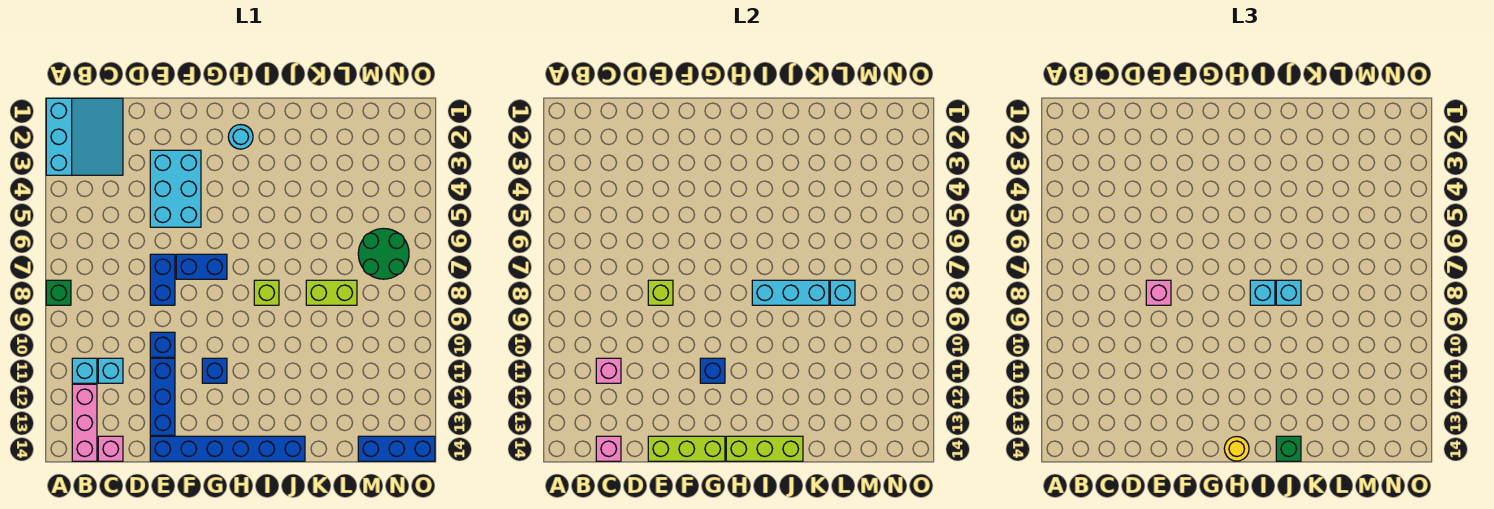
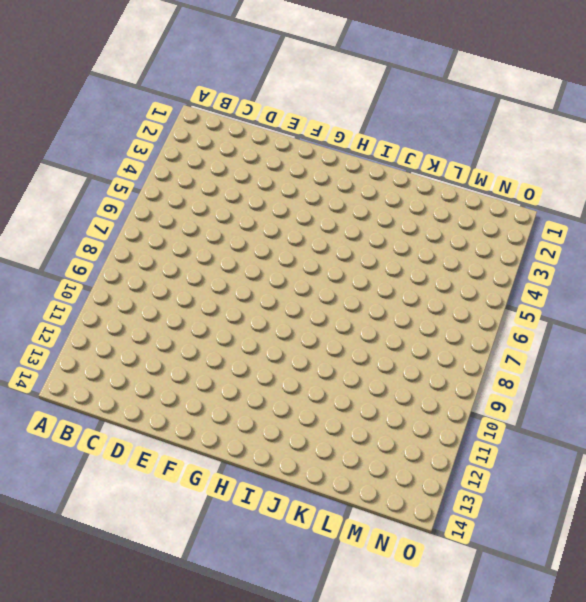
none -> cyan 3x3 slope [46,98,123,175]
none -> green 1x1 brick [46,280,71,305]
none -> cyan 1x1 brick [72,358,97,383]
none -> pink 1x3 brick [72,384,97,461]

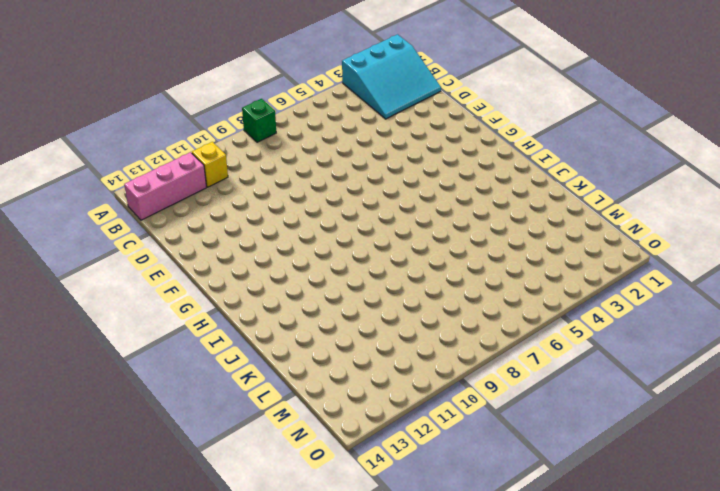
yellow 1x1 brick [192,142,228,187] -> cyan 1x1 brick [72,358,97,383]
none -> cyan 1x1 brick [98,358,123,383]
none -> pink 1x1 brick [98,436,123,461]
none -> cyan 2x3 brick [150,150,201,227]
none -> blue 1x2 brick [150,254,175,305]

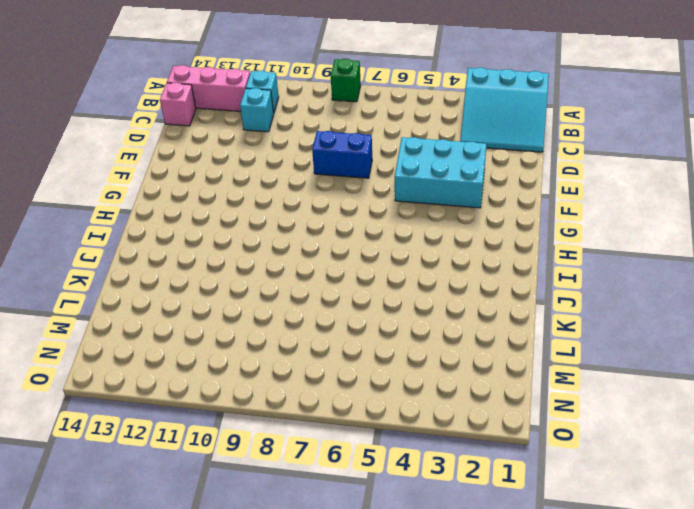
none -> blue 1x1 brick [150,332,175,357]
none -> blue 1x3 brick [150,358,175,435]
none -> blue 1x6 brick [150,436,305,461]
none -> blue 1x2 brick [176,254,227,279]

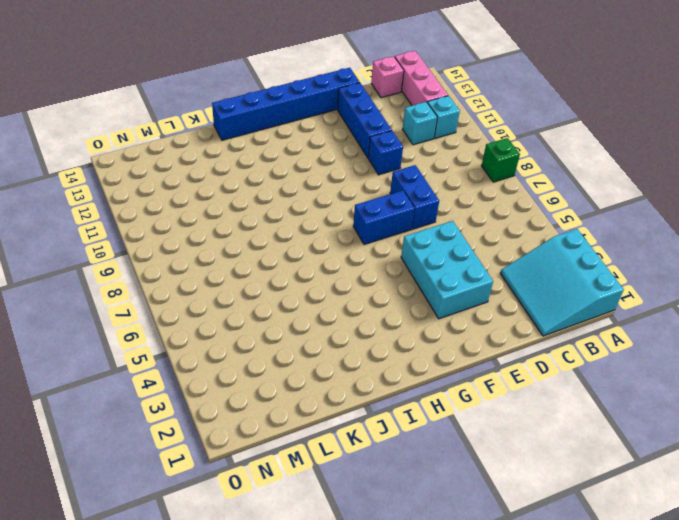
none -> blue 1x1 brick [202,358,227,383]
none -> cyan 1x1 round brick [228,125,253,149]
none -> lime 1x1 brick [254,280,279,305]
none -> lime 1x2 brick [306,280,357,305]

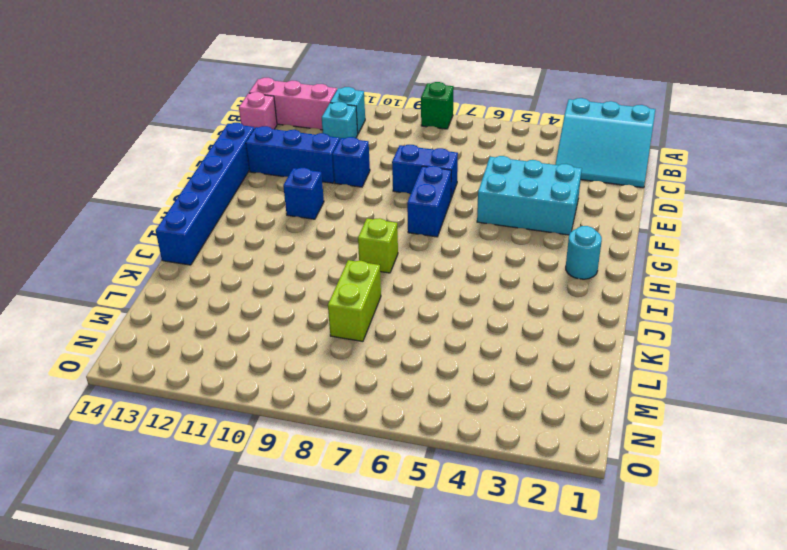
none -> green 2x2 round brick [358,228,409,279]
none -> blue 1x3 brick [358,436,435,461]
none -> pink 1x1 brick [596,358,621,383]
none -> pink 1x1 brick [596,436,621,461]

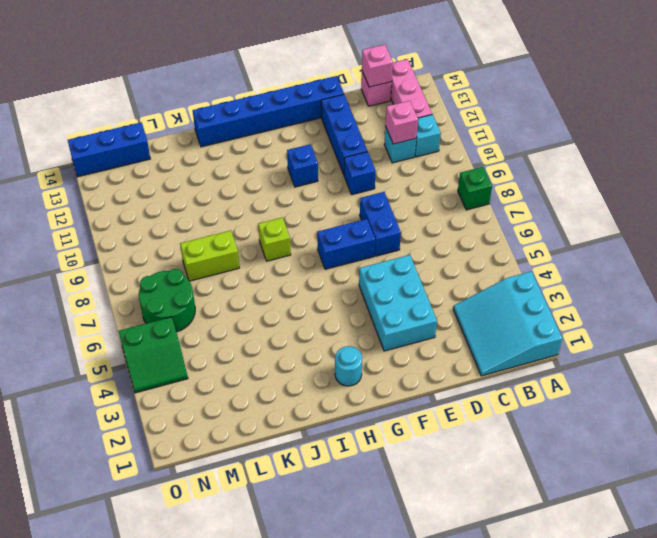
green 2x2 slope [119,317,188,393] -> none
none -> lime 1x1 brick [648,280,673,305]
none -> lime 1x3 brick [648,436,725,461]
none -> blue 1x1 brick [700,358,725,383]
none -> lime 1x3 brick [726,436,803,461]

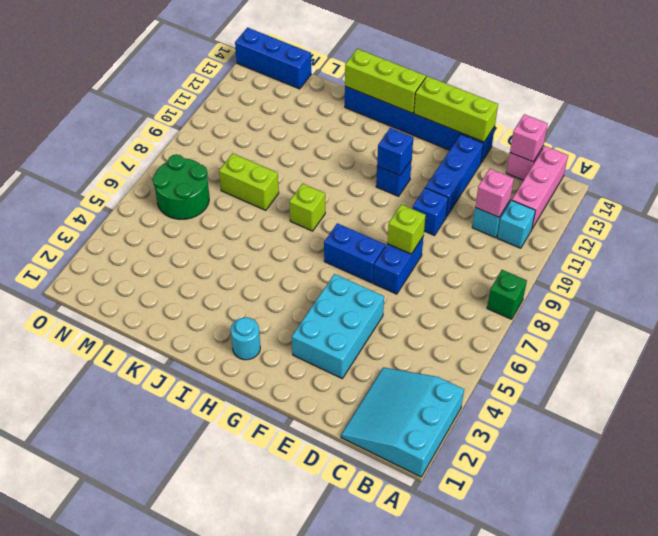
none -> cyan 1x3 brick [752,280,829,305]
none -> cyan 1x1 brick [830,280,855,305]
none -> pink 1x1 brick [1146,280,1171,305]
none -> yellow 1x1 round brick [1224,437,1249,461]

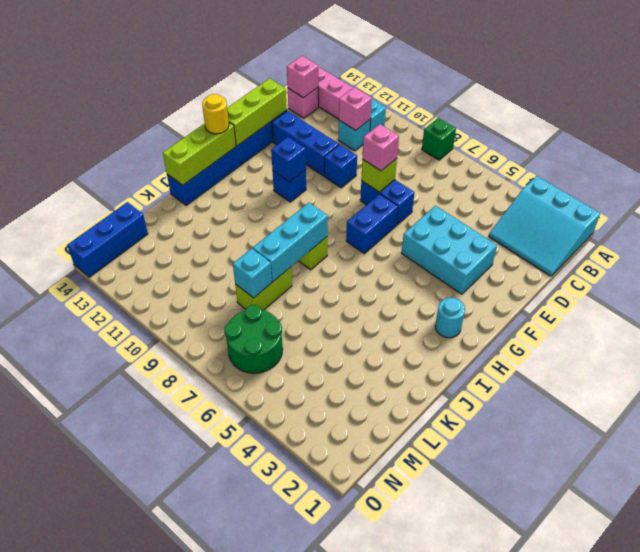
none -> cyan 1x1 brick [1250,280,1275,305]
none -> cyan 1x1 brick [1276,280,1301,305]
none -> green 1x1 brick [1276,436,1301,461]

